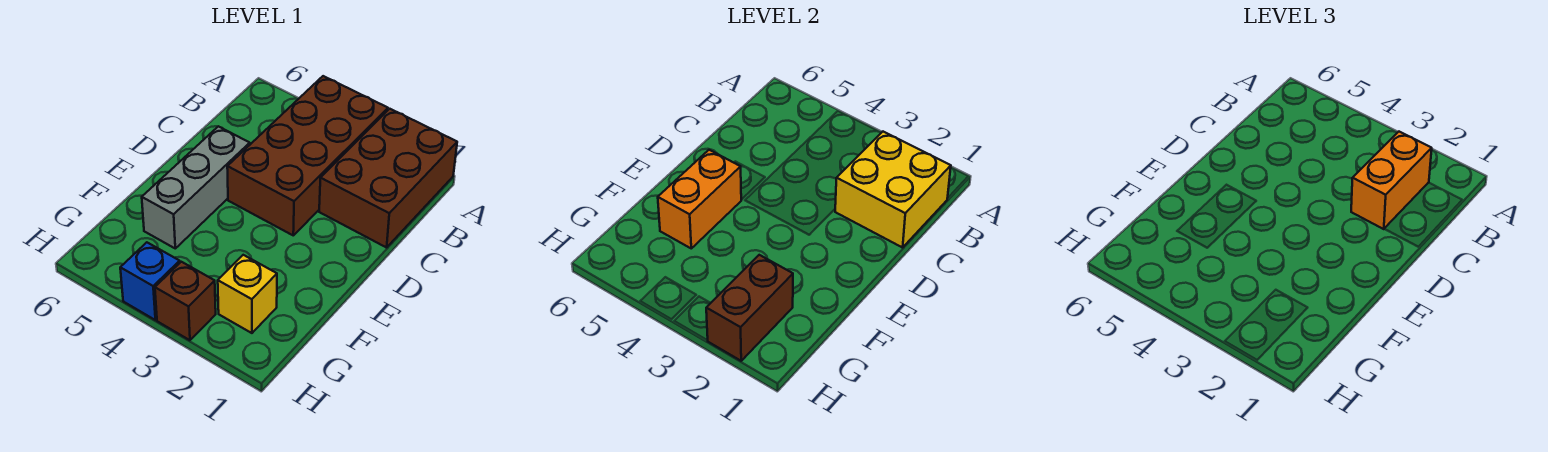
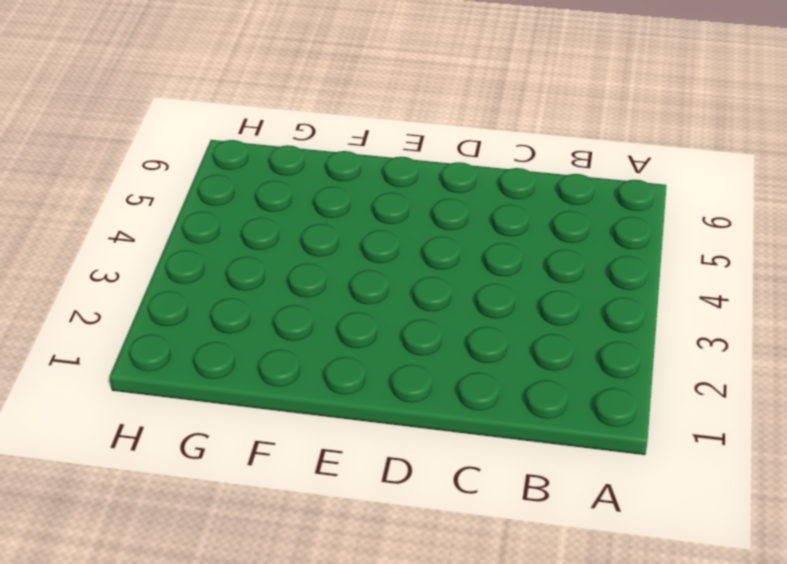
none -> brown 2x3 brick [319,109,457,248]
none -> brown 2x4 brick [227,76,388,235]

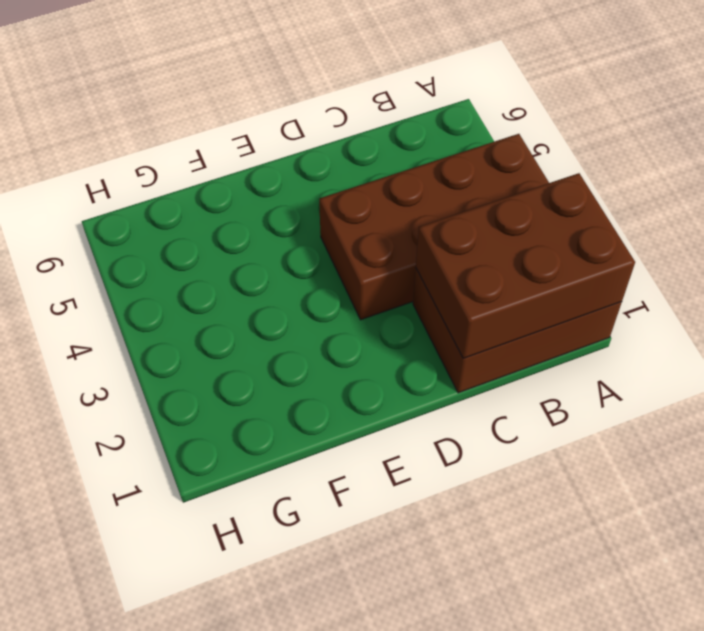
brown 2x3 brick [416,173,635,358] -> yellow 2x2 brick [835,132,951,248]
none -> grey 1x3 brick [142,126,250,248]
none -> yellow 1x1 brick [218,255,277,333]

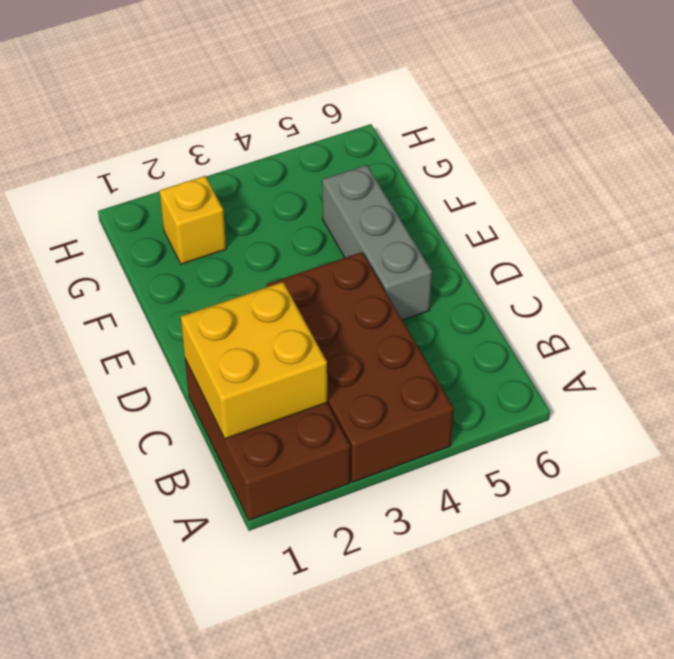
none -> brown 1x1 brick [155,262,216,340]
none -> blue 1x1 brick [120,242,180,320]

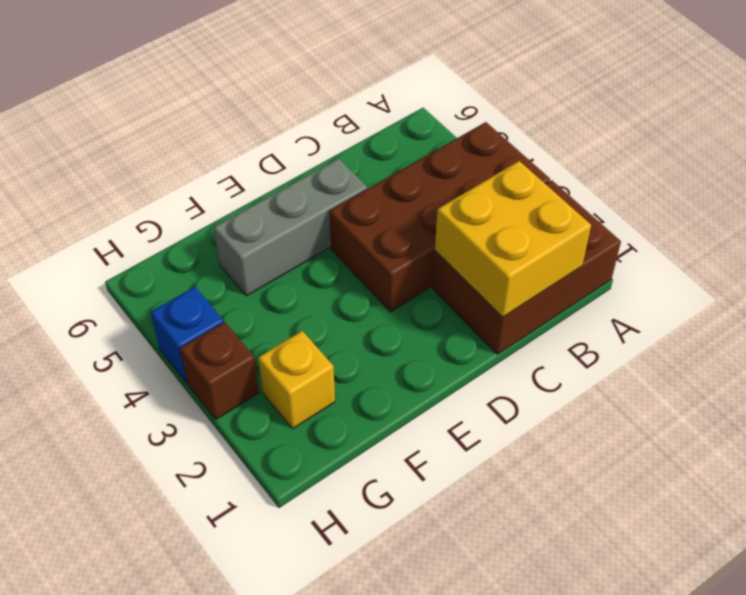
none -> orange 1x2 brick [658,150,741,248]
none -> brown 1x2 brick [706,255,793,361]

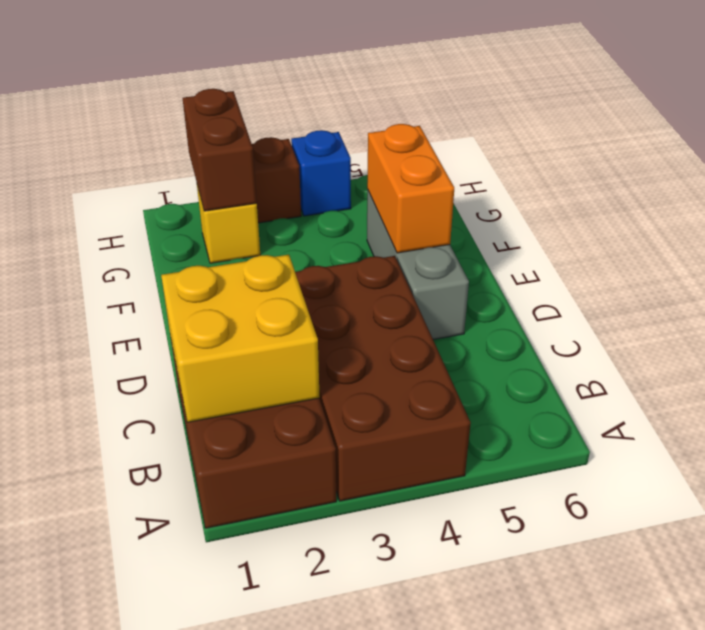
none -> orange 1x2 brick [1351,132,1432,229]

